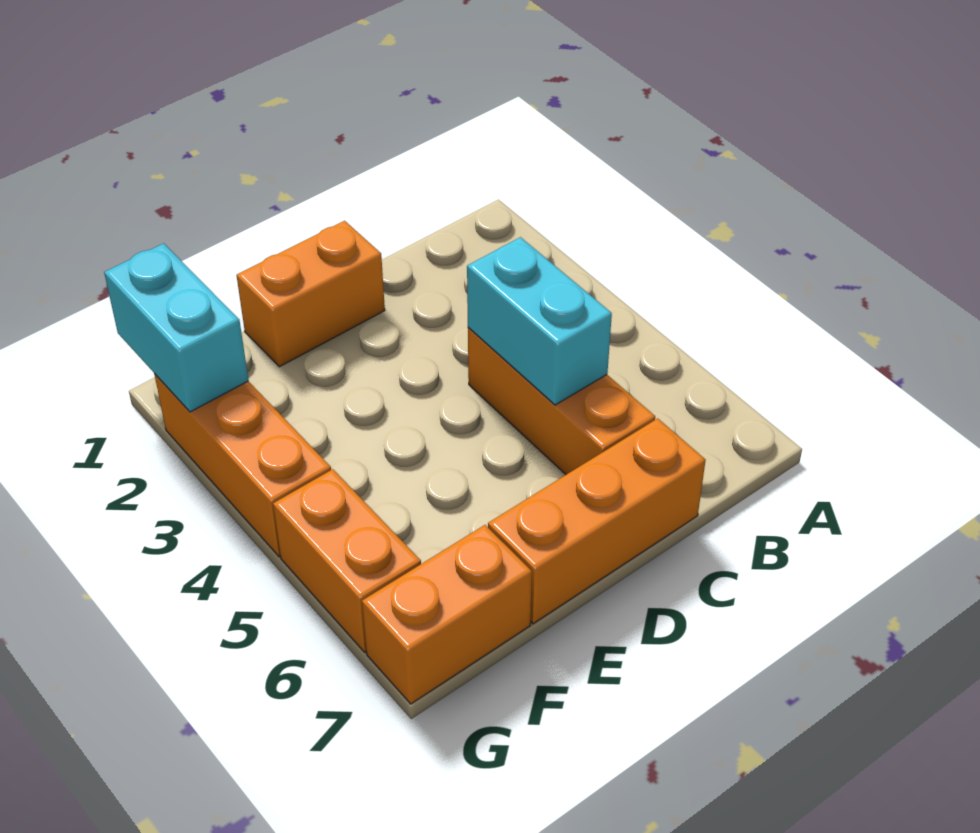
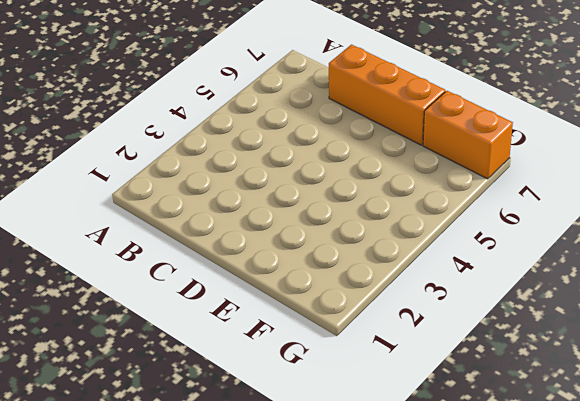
none -> orange 1x3 brick [468,328,655,475]
none -> orange 1x2 brick [236,221,385,367]

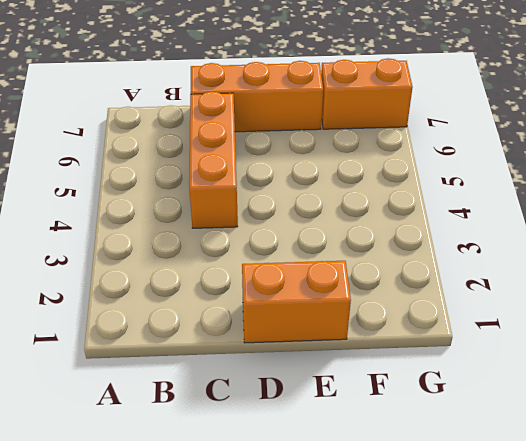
none -> orange 1x3 brick [154,374,331,557]
none -> orange 1x2 brick [273,469,421,652]

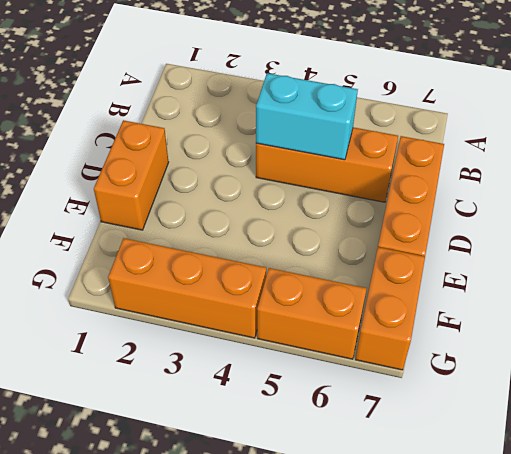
none -> cyan 1x2 brick [104,243,249,412]

